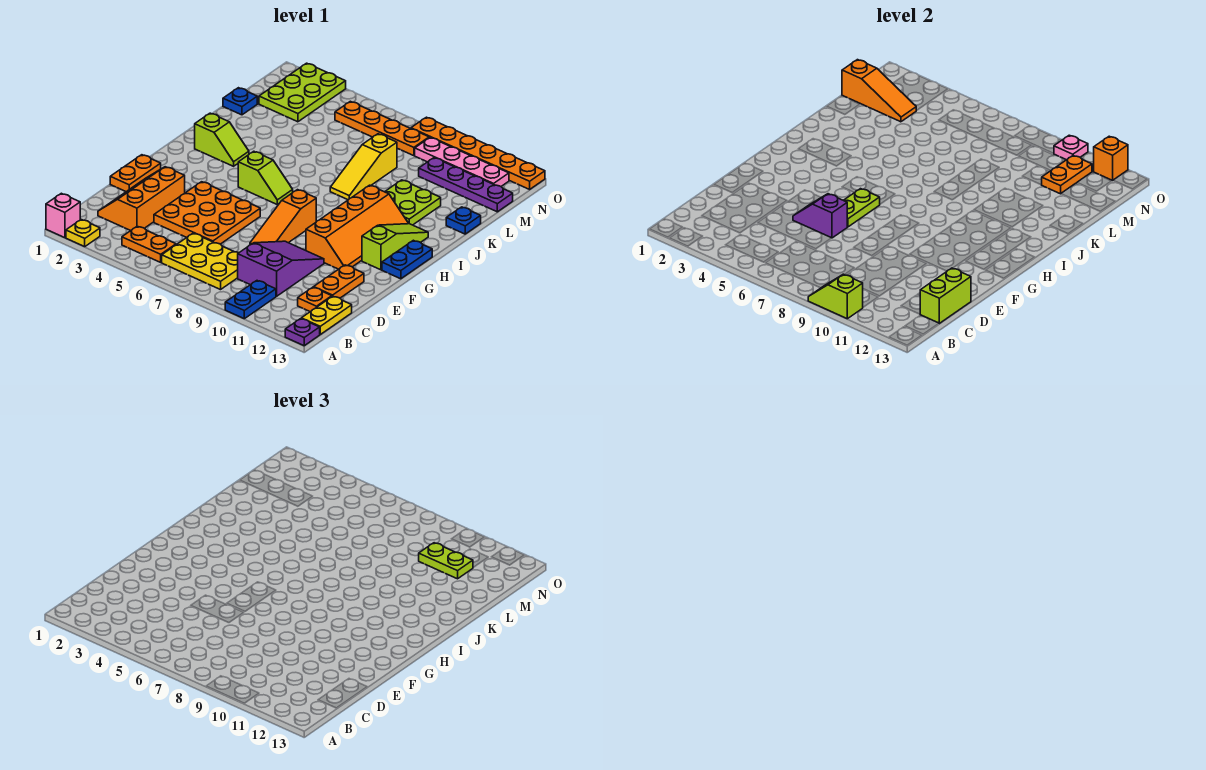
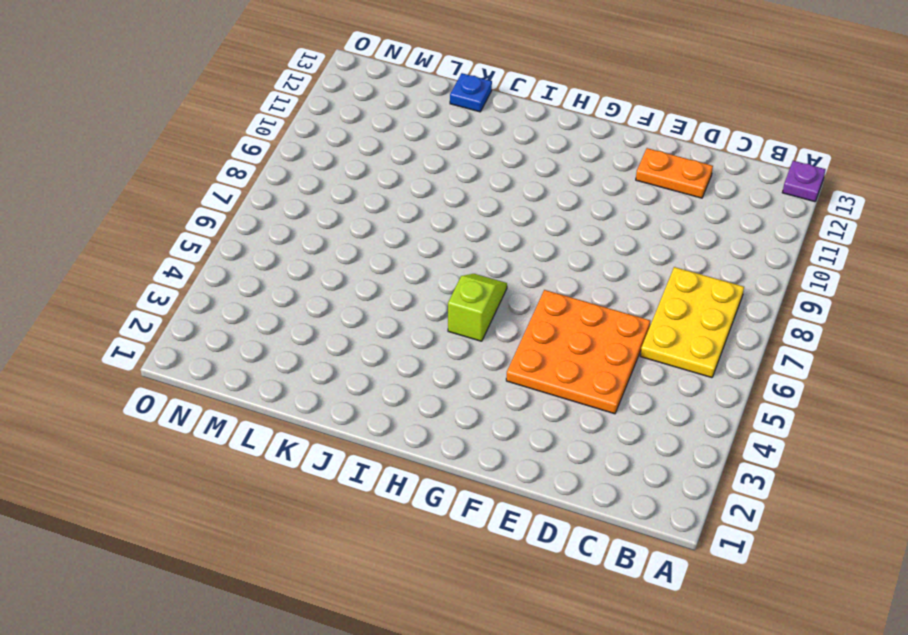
none -> pink 1x1 brick [46,193,80,238]
none -> yellow 1x1 plate [66,220,100,247]
none -> blue 1x2 plate [225,281,276,319]
none -> orange 1x2 plate [122,226,176,262]

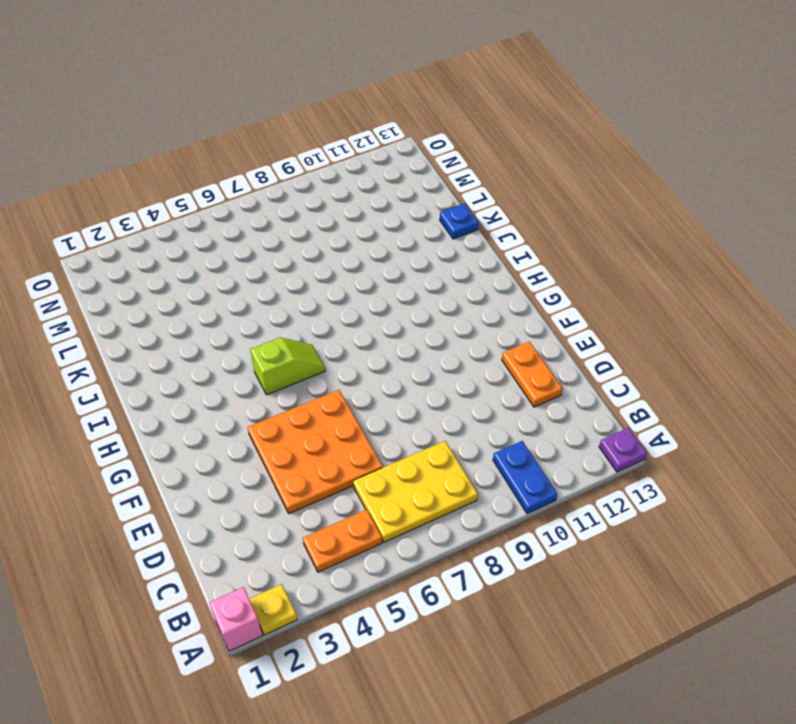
none -> yellow 1x2 plate [301,296,352,334]
none -> orange 2x3 slope [98,167,185,231]
none -> purple 2x3 slope [238,241,324,296]
none -> orange 1x1 plate [298,287,332,312]

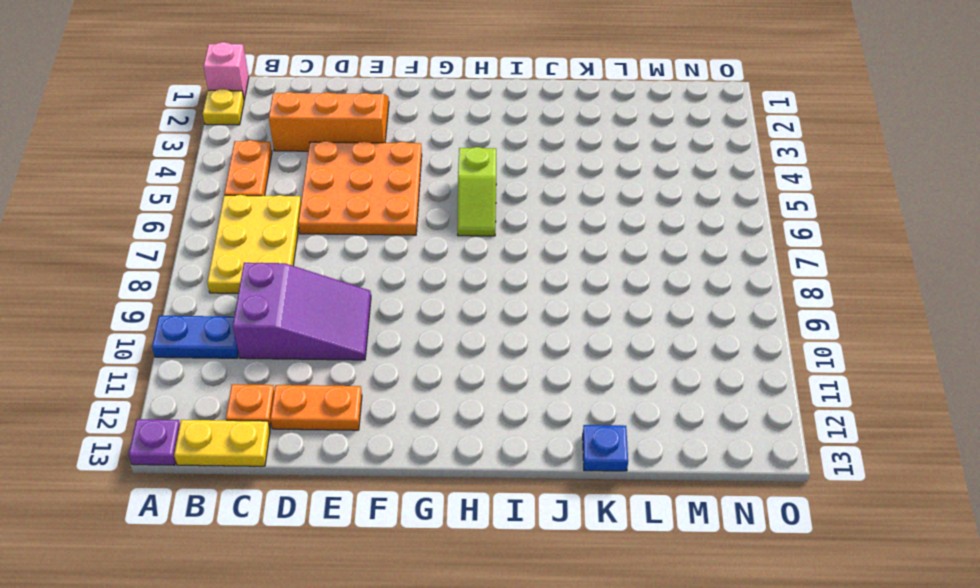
none -> orange 1x2 plate [110,155,161,192]
none -> orange 1x3 slope [250,190,316,245]
none -> orange 2x4 slope [306,185,408,269]
none -> lime 1x3 slope [362,224,428,270]

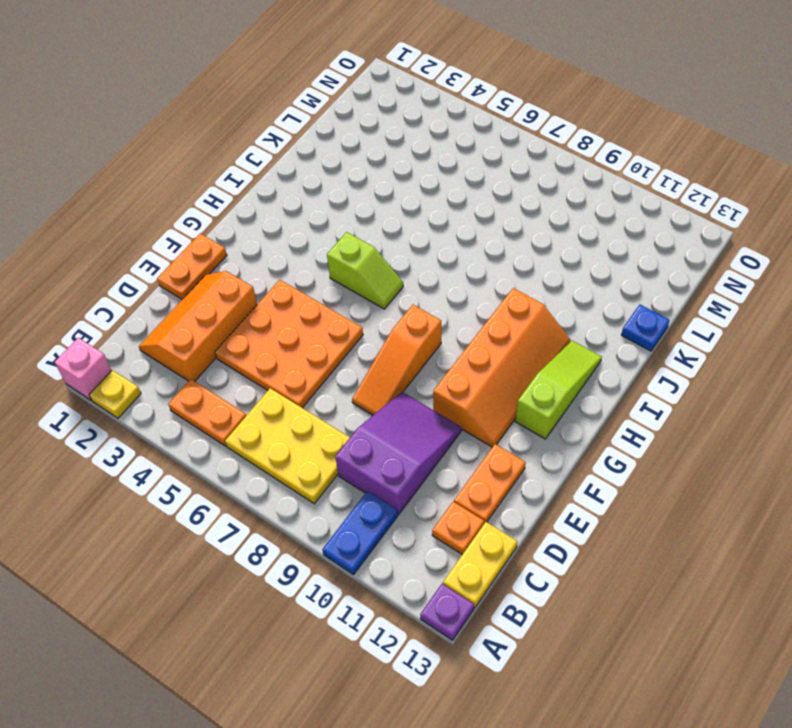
none -> blue 1x2 plate [382,240,432,279]
none -> lime 1x2 slope [195,113,249,166]
none -> yellow 1x3 slope [330,134,397,200]
none -> lime 2x2 plate [385,180,441,225]

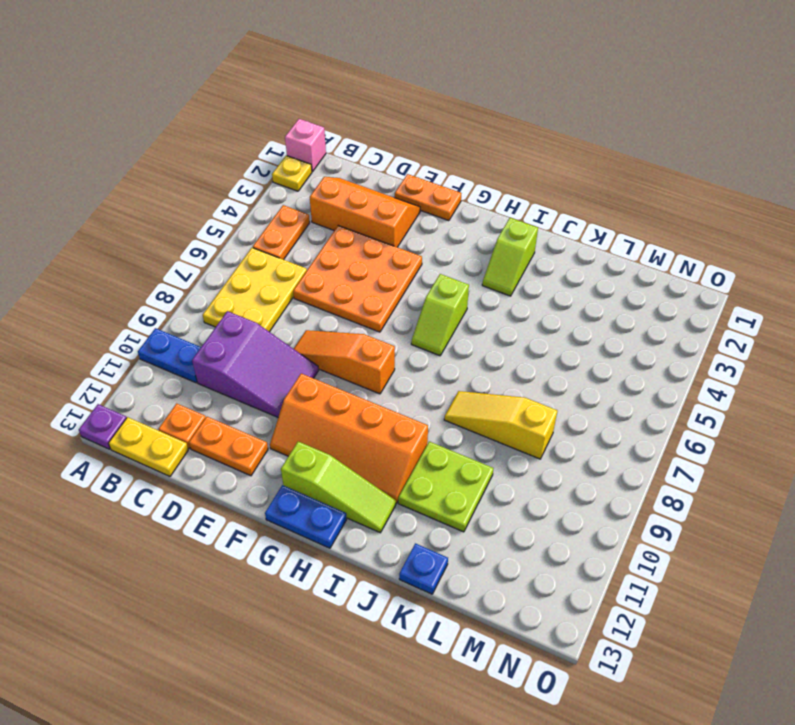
none -> blue 1x1 plate [223,88,257,115]
none -> lime 2x3 plate [259,63,346,122]
none -> purple 1x4 plate [419,158,513,212]
none -> orange 1x4 plate [335,101,429,156]

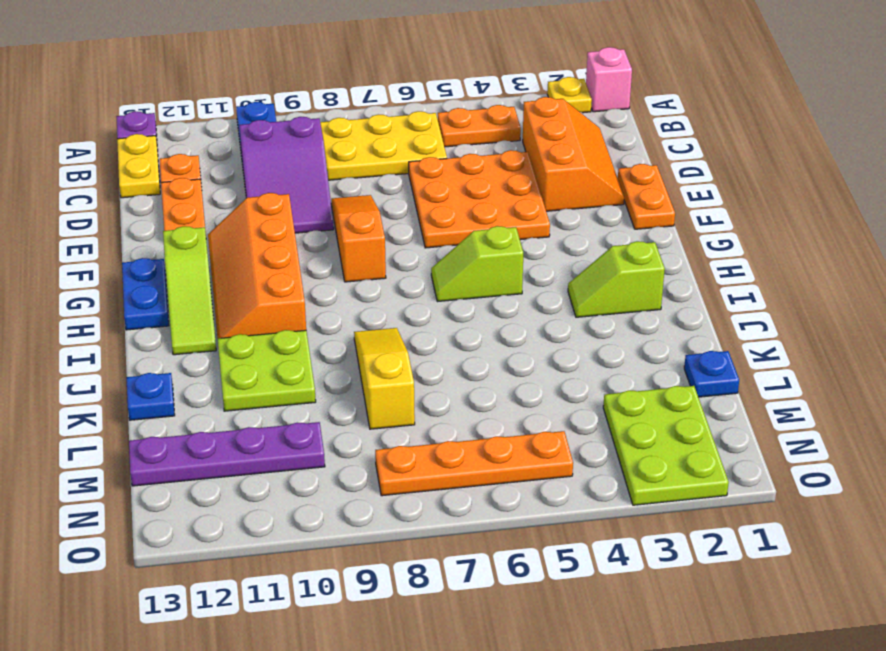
none -> pink 1x4 plate [415,138,509,186]
none -> orange 1x6 plate [411,117,545,189]
none -> lime 1x2 slope [808,274,863,319]
none -> lime 1x2 brick [920,268,971,323]

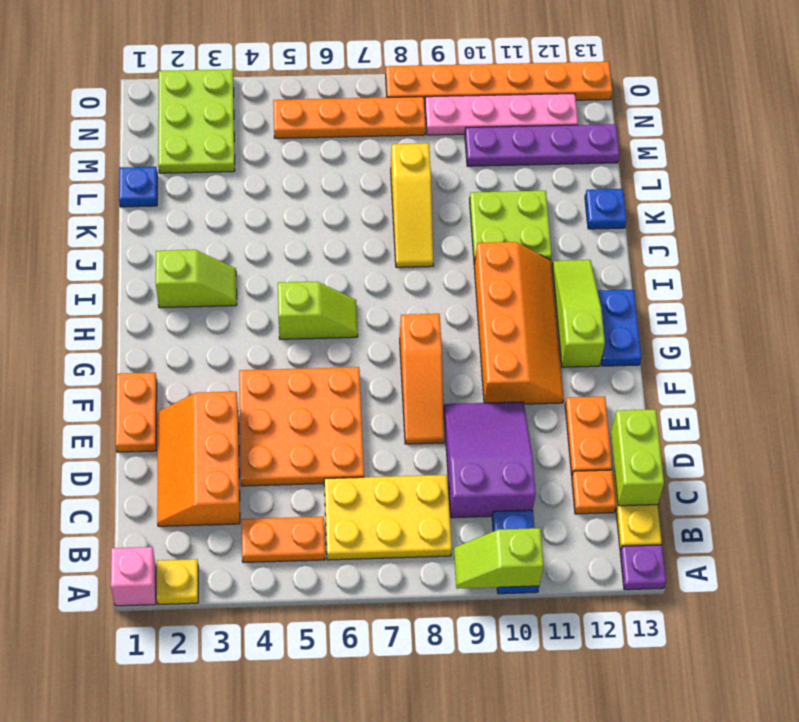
none -> purple 1x2 slope [793,194,847,238]
none -> lime 1x2 plate [844,189,880,227]
none -> orange 1x3 slope [842,60,916,122]
none -> orange 1x2 plate [1042,156,1092,194]

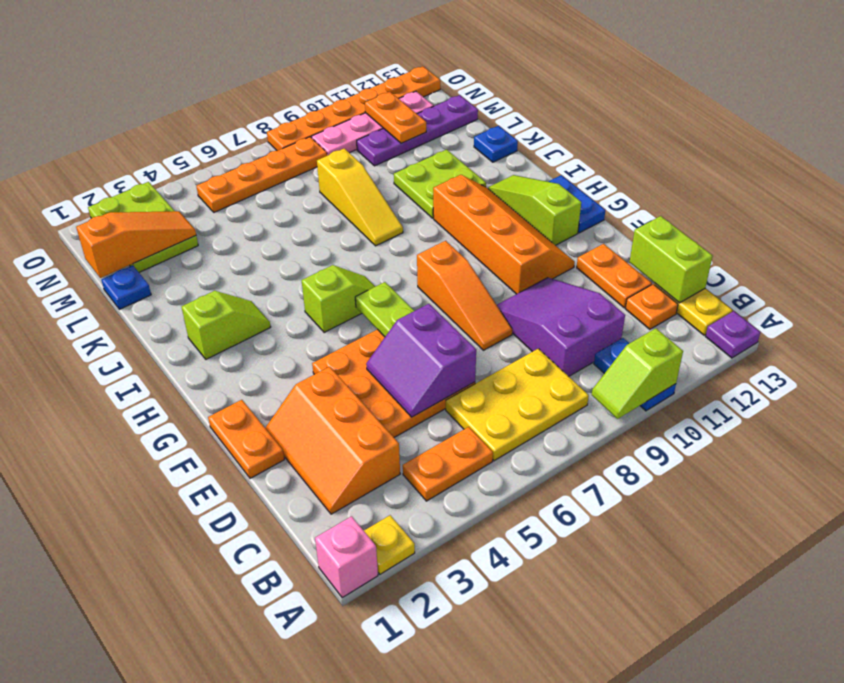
purple 2x2 slope [366,304,476,417] -> purple 1x2 slope [793,194,847,238]
none -> pink 1x1 plate [1054,135,1088,160]
none -> orange 1x1 brick [1093,136,1128,180]
none -> lime 1x2 plate [419,543,473,579]

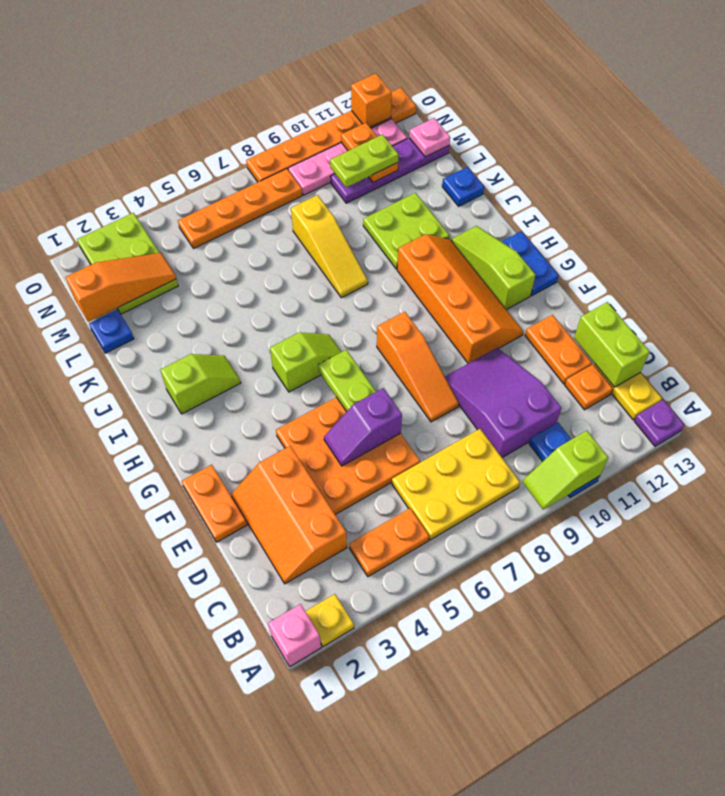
pink 1x1 plate [409,118,450,157] -> pink 1x1 plate moved to [1054,135,1088,160]

